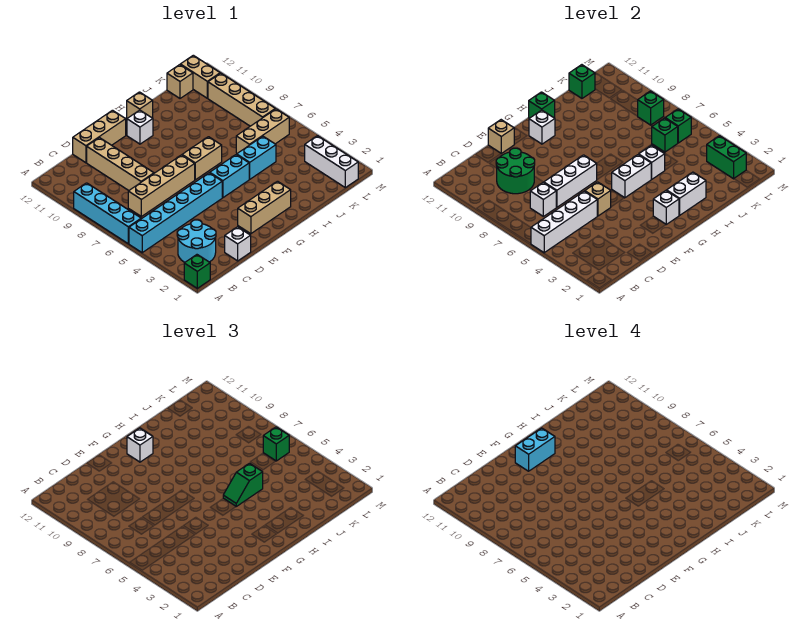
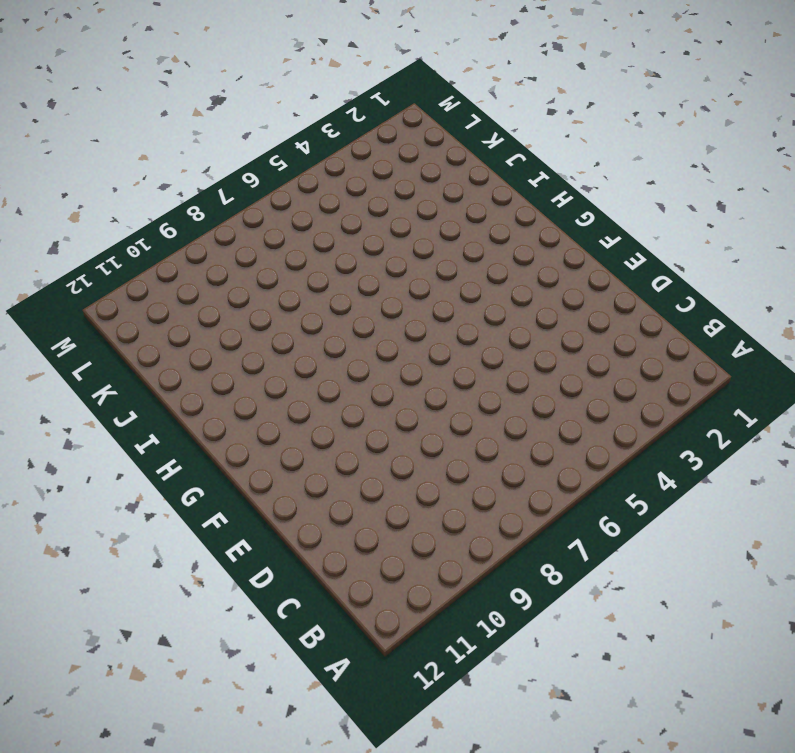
none -> green 1x1 brick [184,255,210,288]
none -> cyan 1x6 brick [129,173,222,253]
none -> cyan 1x4 brick [74,183,141,244]
none -> cyan 2x2 round brick [177,220,216,262]

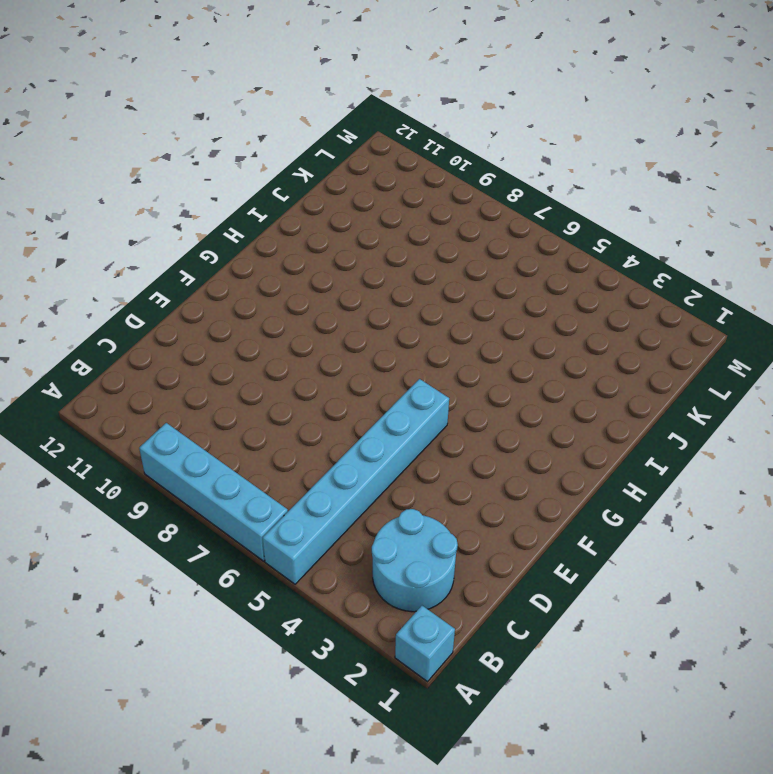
cyan 1x1 brick [395,606,455,682] -> green 1x1 brick [184,255,210,288]
none -> tan 1x4 brick [128,155,195,216]
none -> white 1x1 brick [225,227,251,261]
none -> tan 1x4 brick [87,138,154,190]
none -> tan 1x3 brick [73,110,126,163]

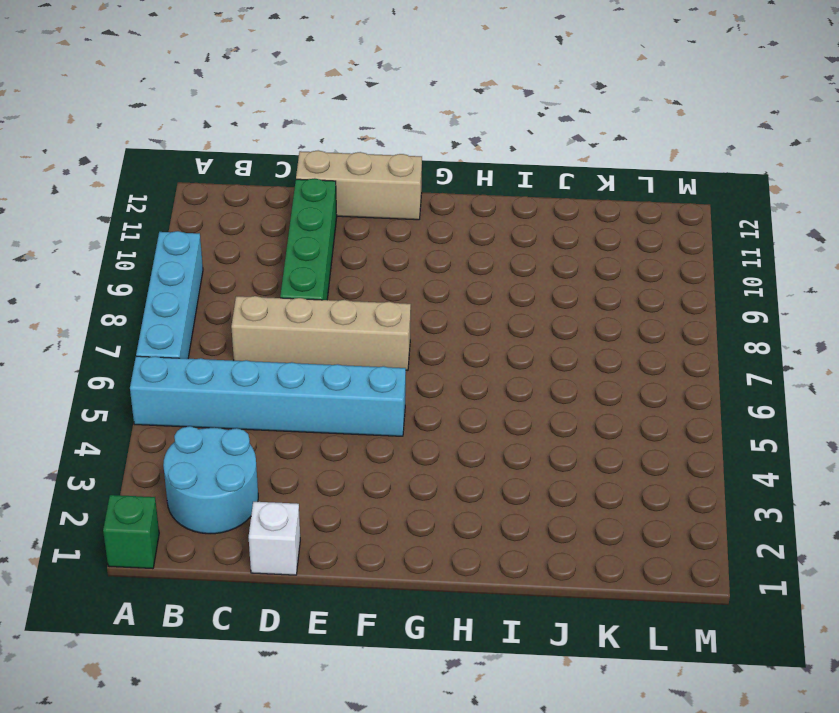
green 1x4 brick [280,178,337,300] -> tan 1x4 brick [87,138,154,190]
none -> tan 1x3 brick [238,181,291,234]
none -> cyan 1x2 brick [210,155,249,198]
none -> tan 1x2 brick [182,137,222,180]
none -> white 1x1 brick [127,110,153,144]

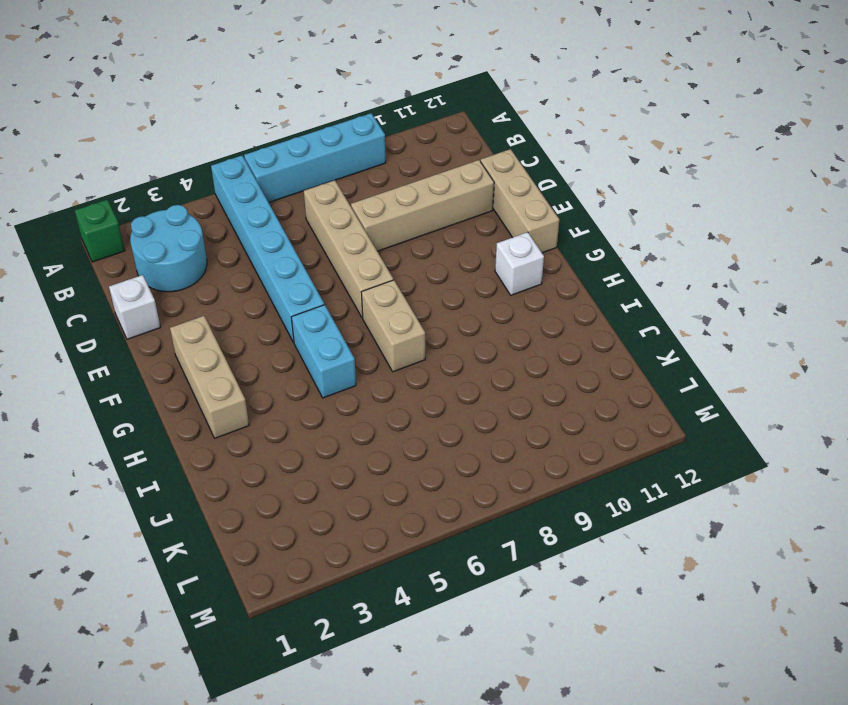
none -> tan 1x1 brick [127,92,153,118]
none -> cyan 1x2 brick [237,136,276,179]
none -> tan 1x3 brick [236,109,289,153]
none -> tan 1x1 brick [167,65,193,98]

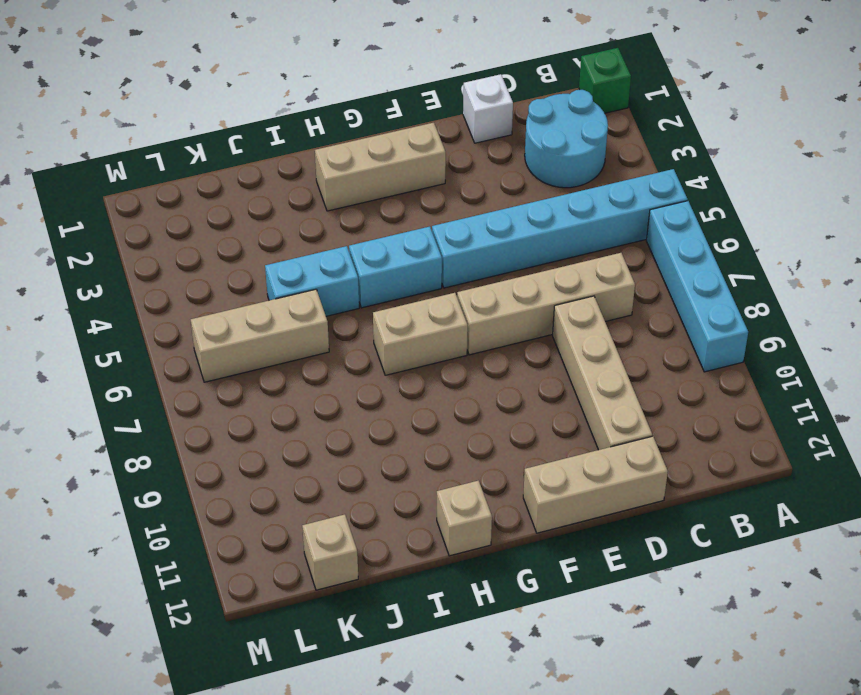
none -> white 1x1 brick [127,110,153,144]
none -> white 1x3 brick [305,136,358,188]
none -> tan 1x4 brick [208,73,275,126]
none -> tan 1x2 brick [180,55,220,98]

